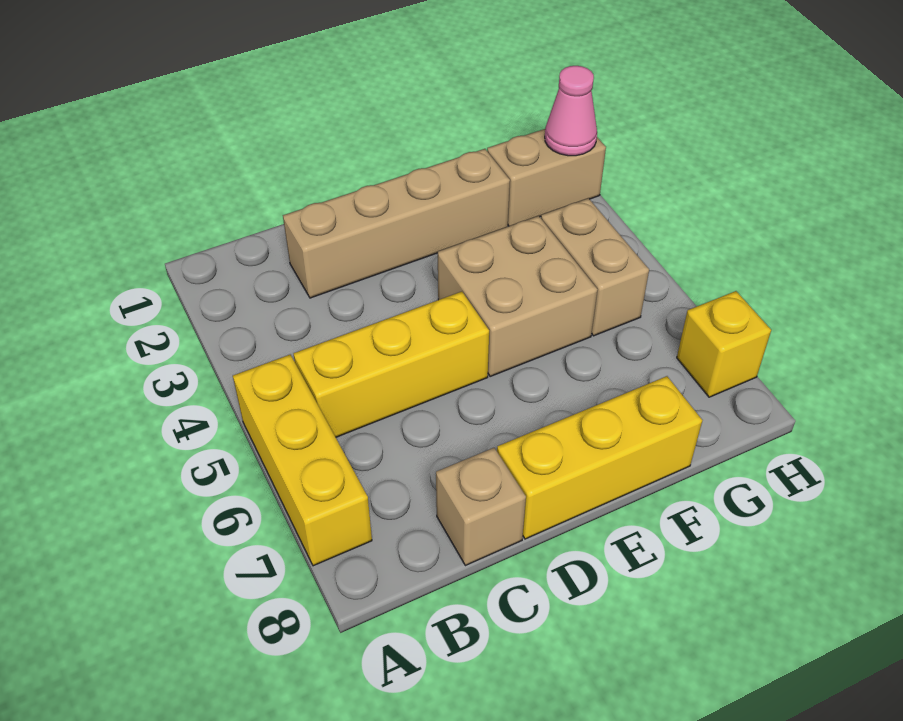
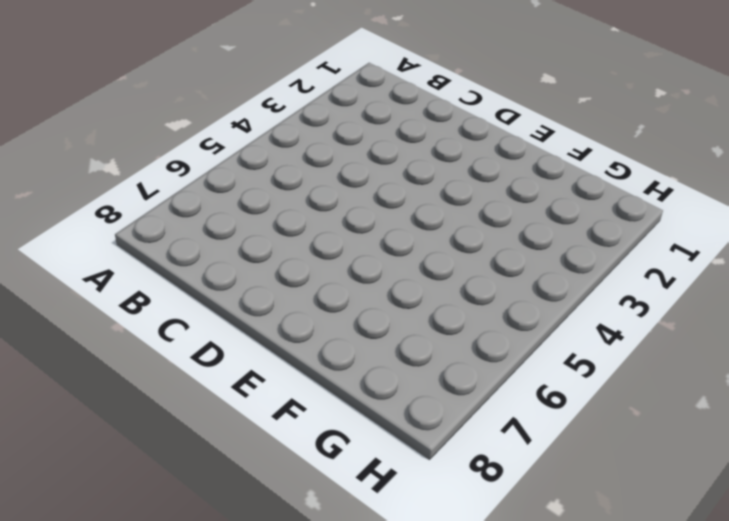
none -> yellow 1x3 brick [233,355,372,566]
none -> yellow 1x3 brick [293,292,489,437]

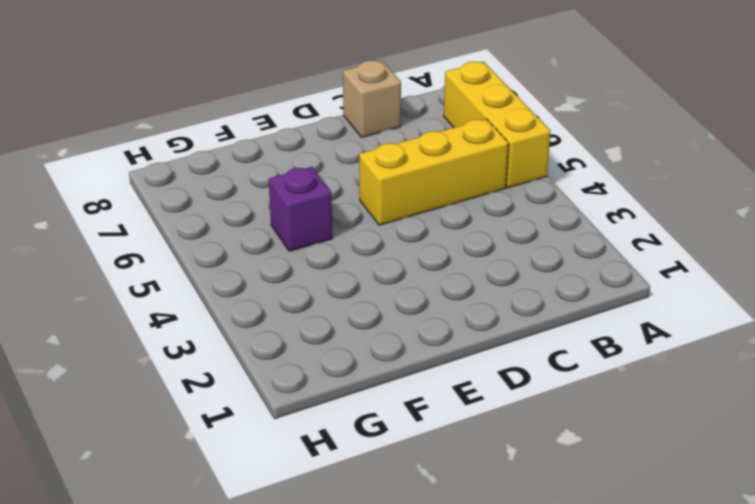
purple 1x1 brick [269,167,332,251] -> tan 2x2 brick [438,216,598,377]
none -> tan 1x4 brick [283,149,510,298]
none -> yellow 1x3 brick [497,376,702,539]

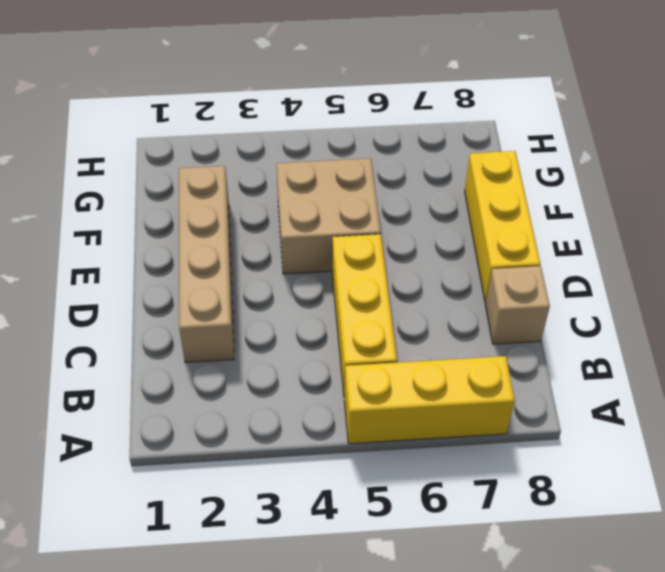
none -> tan 1x2 brick [487,129,606,226]
none -> tan 1x2 brick [541,198,649,336]

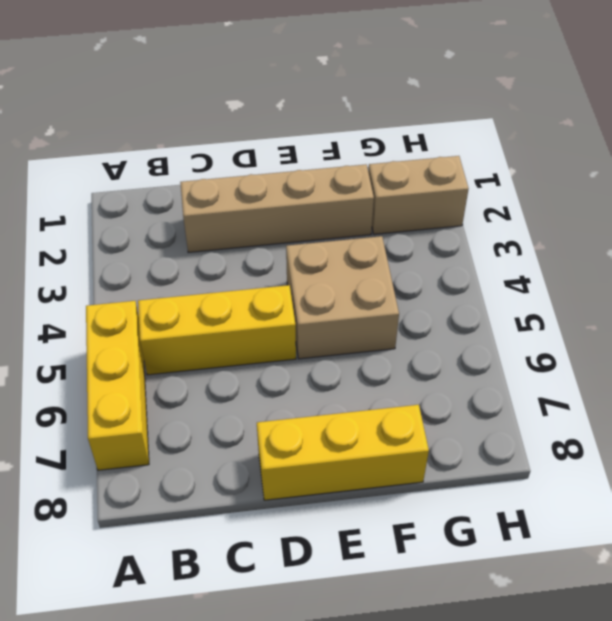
none -> tan 1x1 brick [436,448,526,566]
none -> tan 1x2 brick [541,198,649,336]

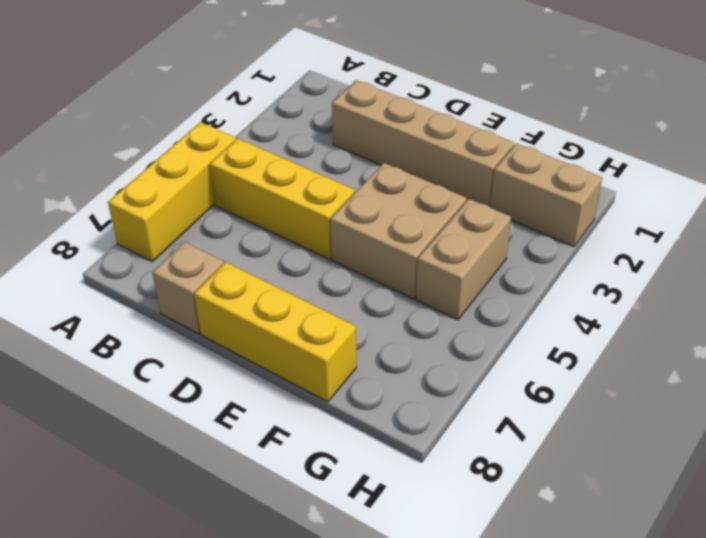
none -> yellow 1x1 brick [677,291,771,397]
none -> pink 1x1 cone [545,66,597,156]

